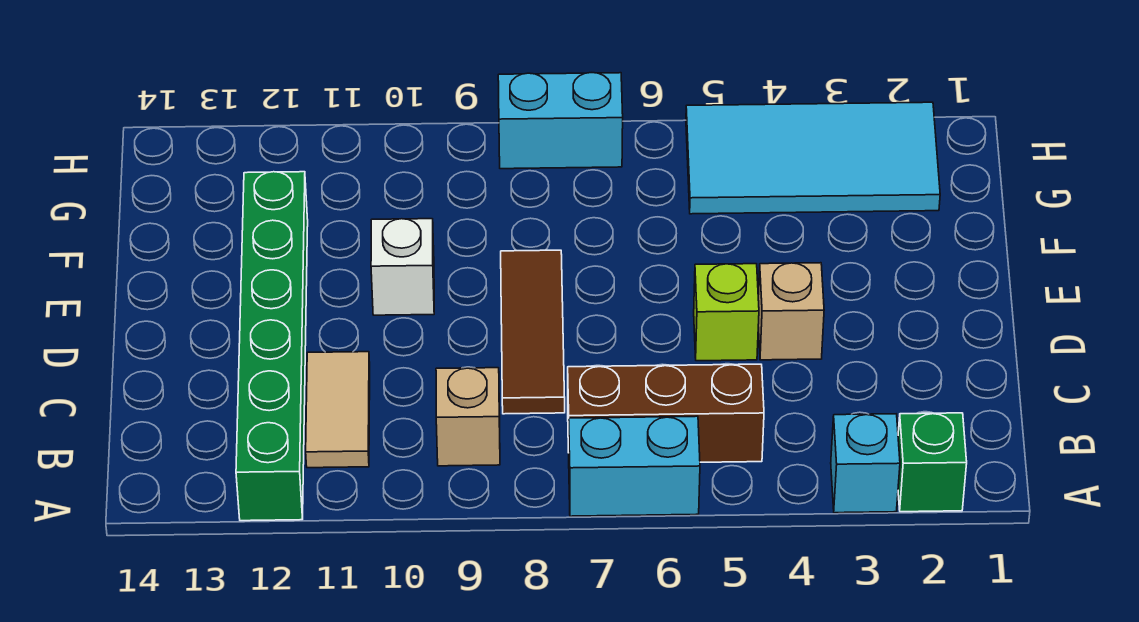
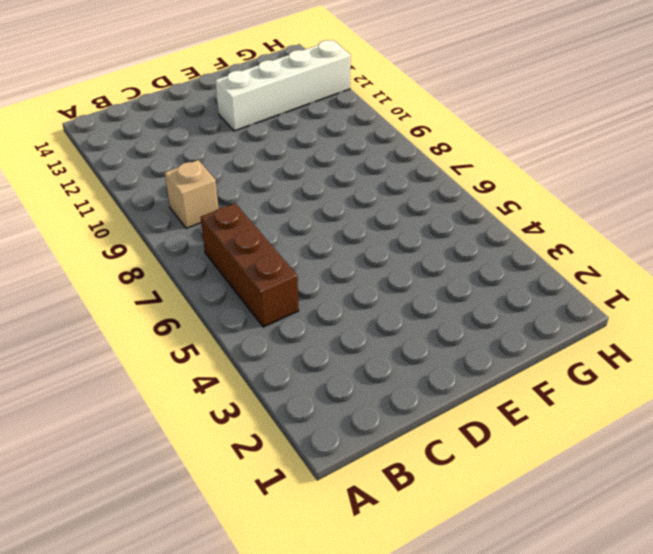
white 1x4 brick [215,40,351,131] -> green 1x6 brick [236,172,308,521]
none -> green 1x1 brick [898,413,967,512]
none -> cyan 1x1 brick [831,414,900,513]
none -> cyan 1x2 brick [569,416,700,516]

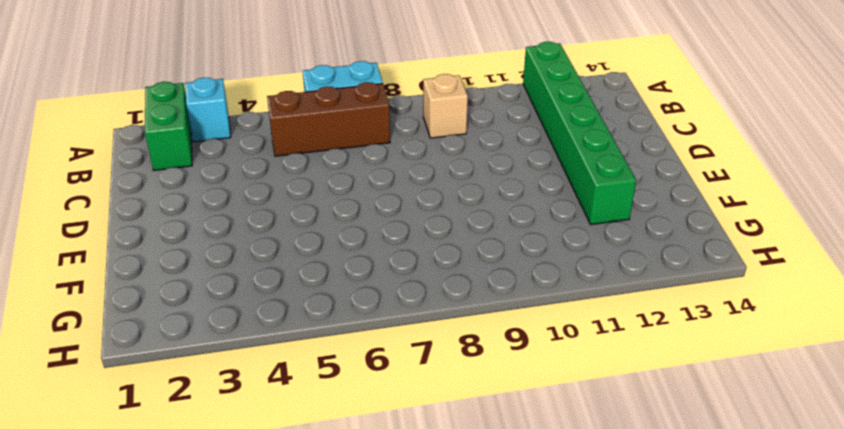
green 1x2 brick [145,82,192,170] -> green 1x1 brick [898,413,967,512]
none -> tan 1x2 tile [306,352,370,468]
none -> brown 1x3 tile [501,250,565,414]
none -> tan 1x1 brick [758,263,824,360]

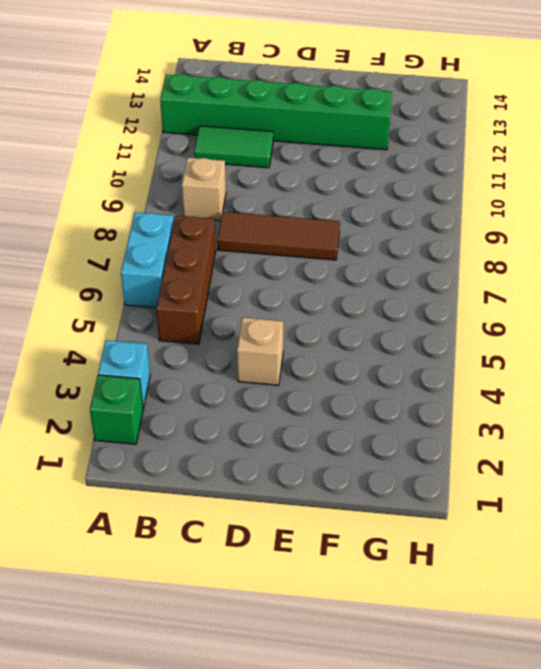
green 1x2 tile [194,126,273,168] -> tan 1x2 tile [306,352,370,468]
none -> lime 1x1 brick [694,264,759,361]
none -> white 1x1 brick [371,219,434,315]
none -> cyan 2x4 tile [686,102,940,214]

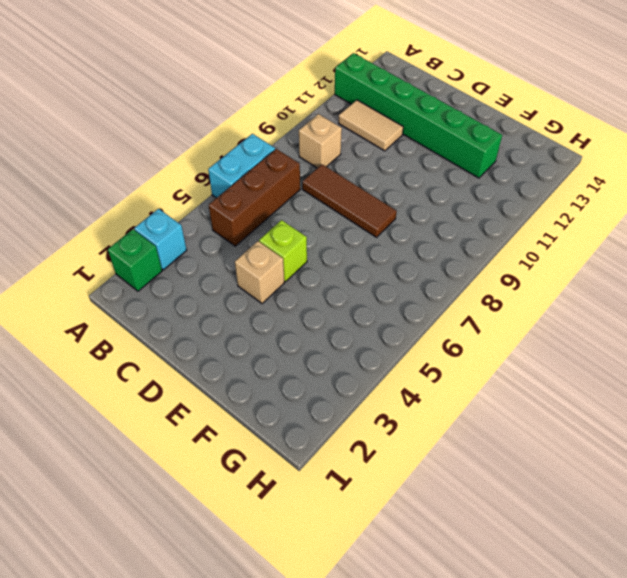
none -> white 1x1 brick [371,219,434,315]
none -> cyan 2x4 tile [686,102,940,214]
none -> cyan 1x2 brick [498,73,623,169]

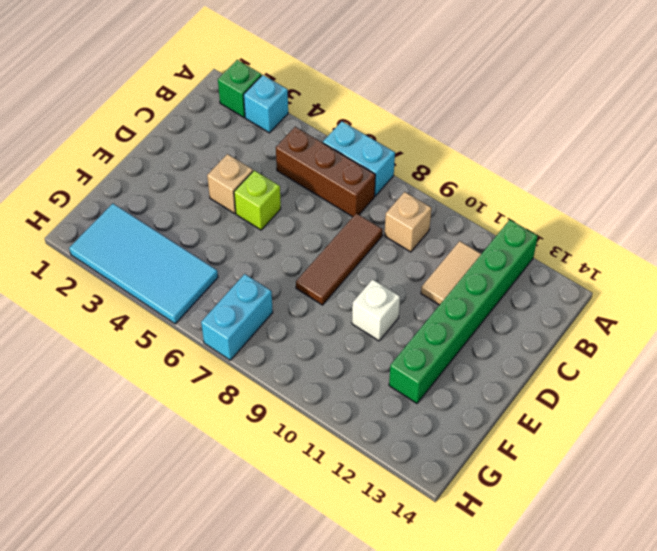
cyan 1x2 brick [201,274,273,360] -> cyan 1x2 brick turned to [498,73,623,169]

